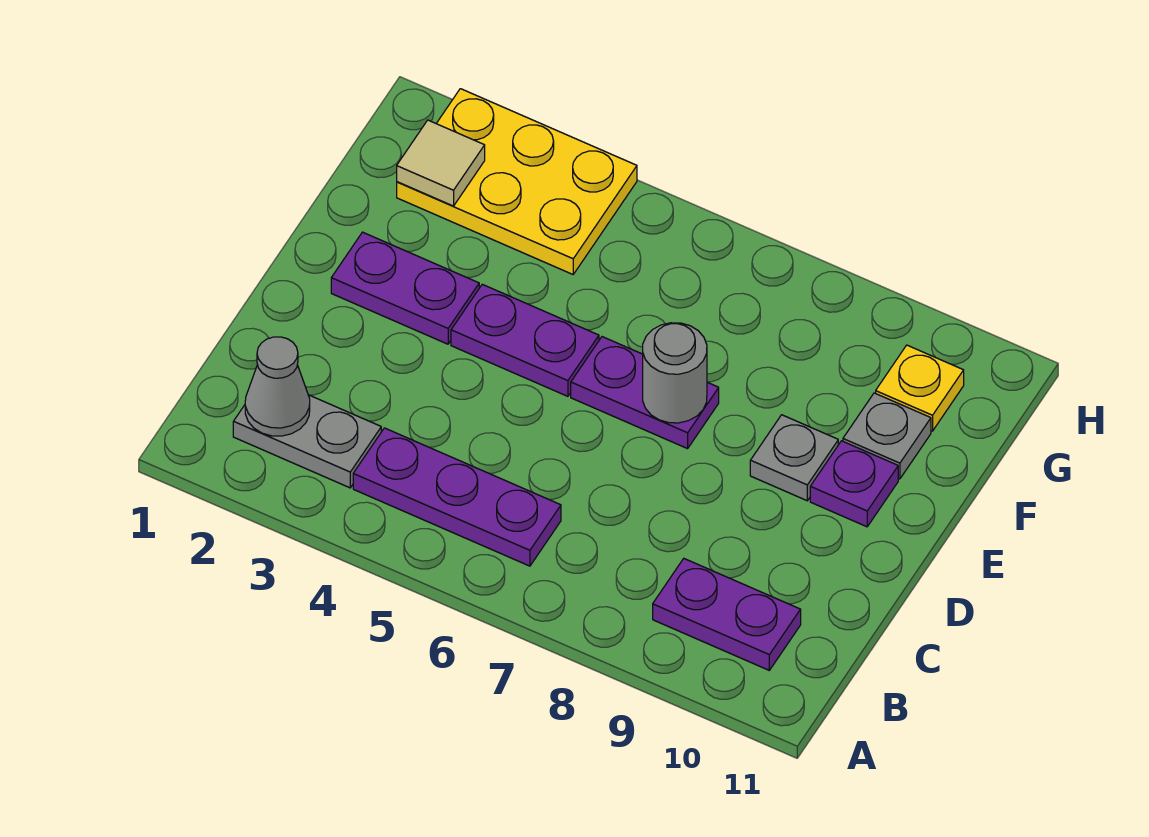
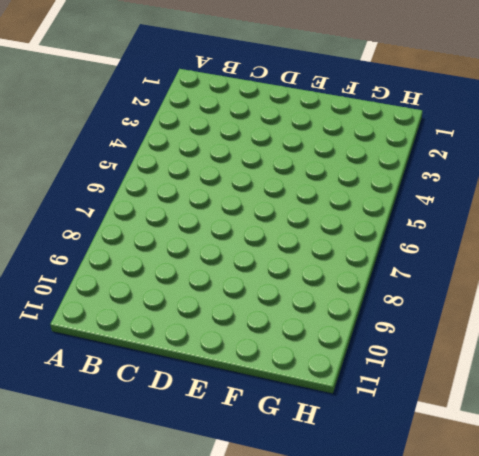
none -> grey 1x2 plate [233,395,381,488]
none -> purple 1x3 plate [353,428,561,566]
none -> purple 1x2 plate [653,559,801,670]

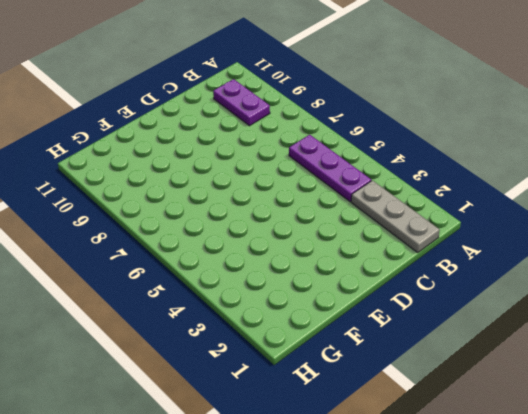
grey 1x3 plate [351,180,440,252] -> grey 1x2 plate [233,395,381,488]
none -> purple 1x2 plate [331,232,479,344]
none -> purple 1x2 plate [451,284,599,396]
none -> purple 1x2 plate [571,337,719,449]

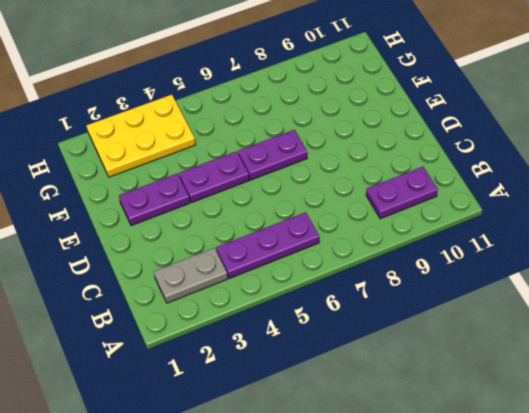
none -> grey 1x1 plate [750,415,838,501]
none -> purple 1x1 plate [810,441,898,527]
none -> grey 1x1 plate [843,393,931,479]

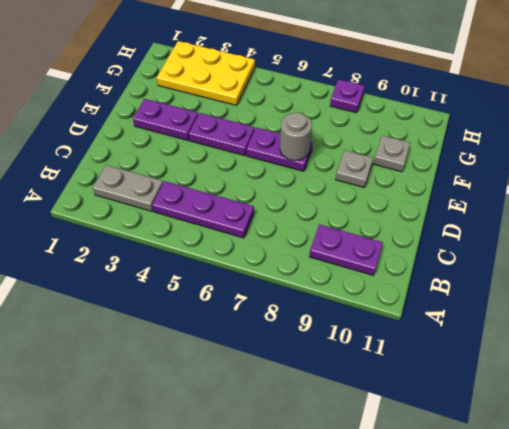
purple 1x1 plate [330,79,365,113] -> purple 1x1 plate moved to [810,441,898,527]
none -> yellow 1x1 plate [876,345,964,431]
none -> grey 1x1 cone [245,337,310,436]
none -> tan 1x1 tile [397,120,485,206]

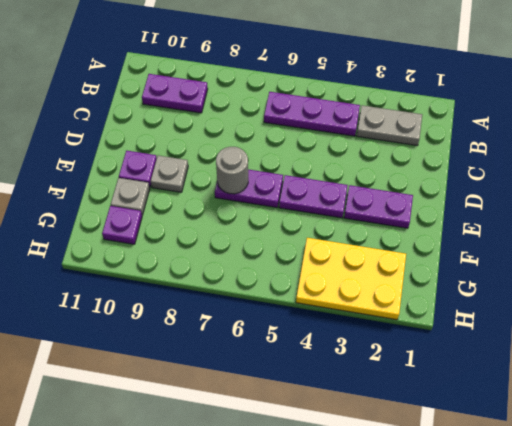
purple 1x1 plate [102,206,142,244] -> yellow 1x1 plate [876,345,964,431]
none -> grey 1x1 cone [245,337,310,436]
none -> tan 1x1 tile [397,120,485,206]

